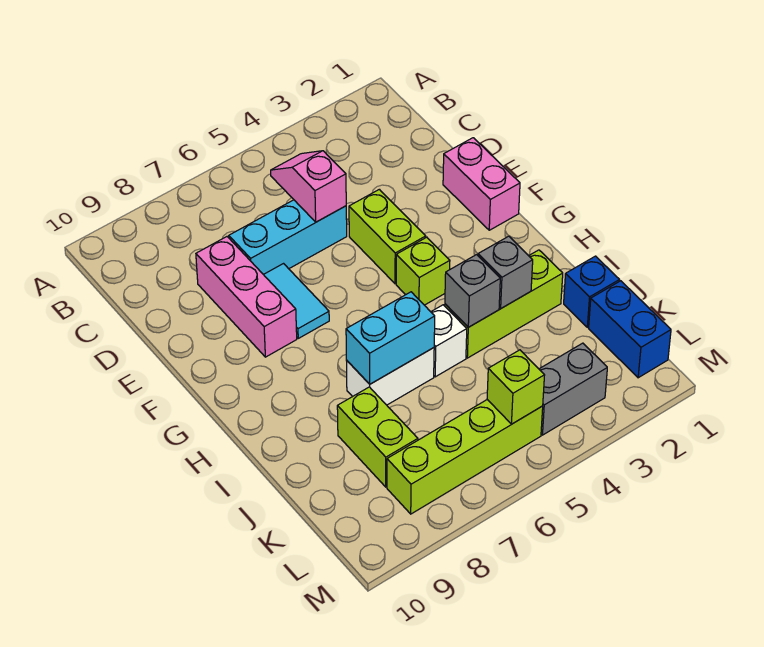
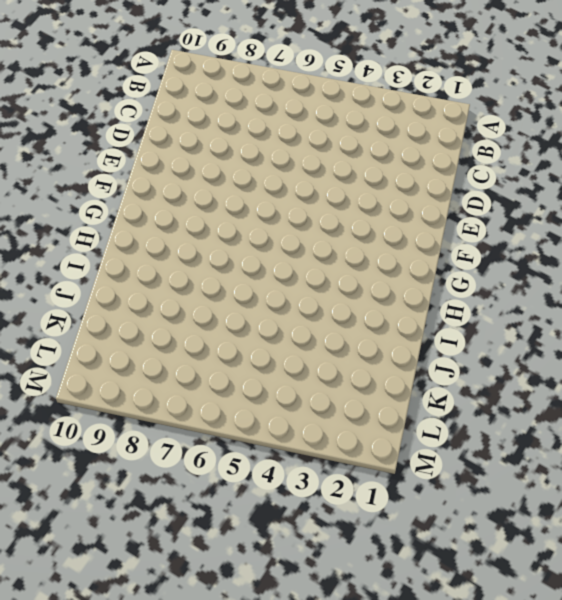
none -> cyan 1x3 brick [229,200,347,275]
none -> pink 1x3 brick [196,237,297,357]
none -> pink 1x2 brick [443,138,520,230]

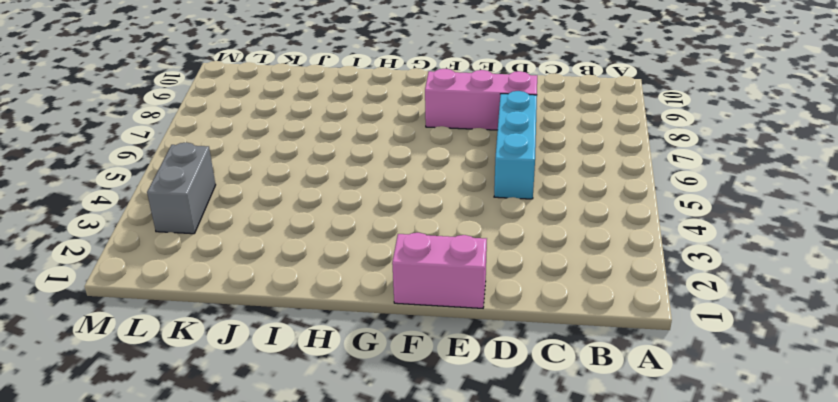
none -> lime 1x2 brick [349,189,426,284]
none -> cyan 1x2 tile [264,264,329,338]
none -> lime 1x1 brick [396,237,450,305]

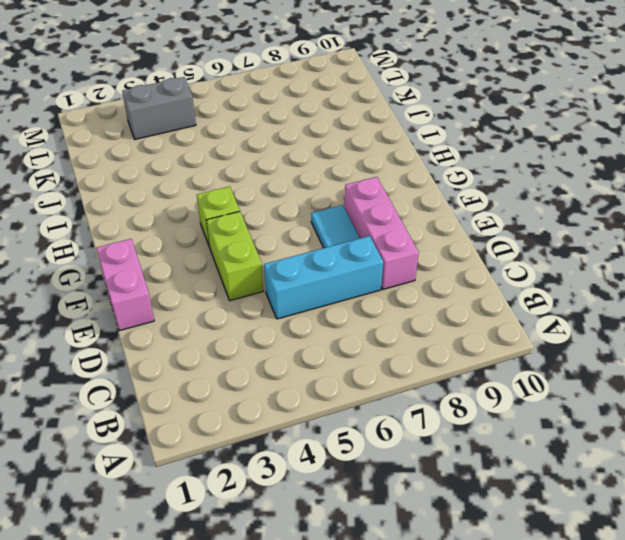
none -> lime 1x3 brick [445,250,563,358]
none -> white 1x1 brick [431,305,467,377]
none -> white 1x2 brick [346,348,434,405]

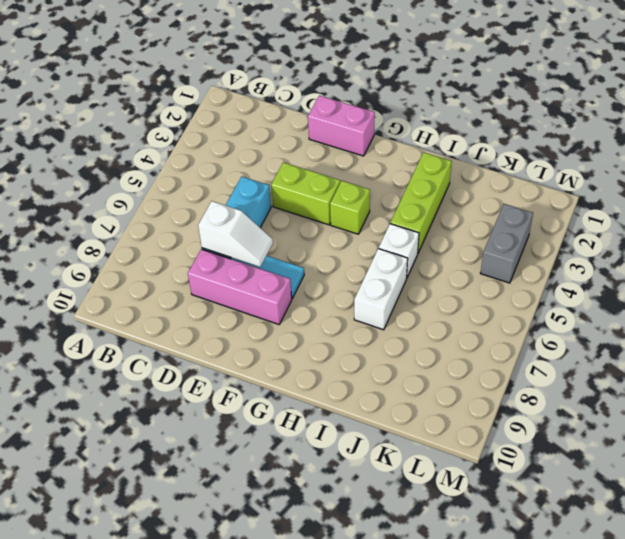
white 1x2 slope [198,201,273,267] -> none
none -> blue 1x1 brick [564,256,619,327]
none -> lime 1x2 brick [337,387,418,487]
none -> blue 1x2 brick [589,281,671,378]

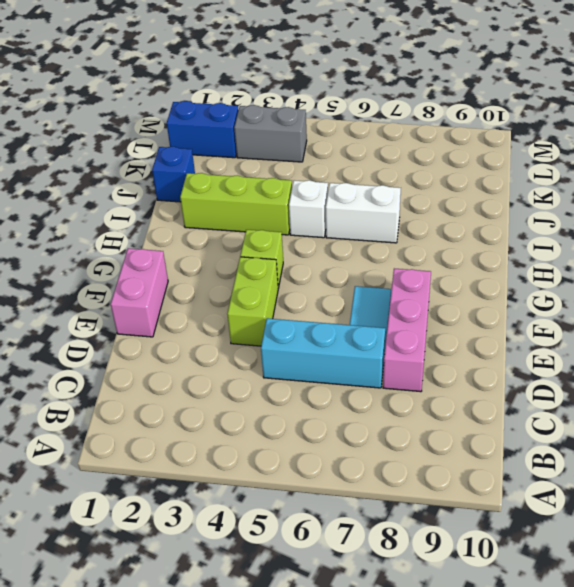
blue 1x2 brick [167,101,239,158] -> blue 1x2 brick turned to [589,281,671,378]
none -> lime 1x2 brick [337,387,418,487]
none -> lime 1x4 brick [387,400,543,514]
none -> pink 1x2 slope [271,151,346,222]

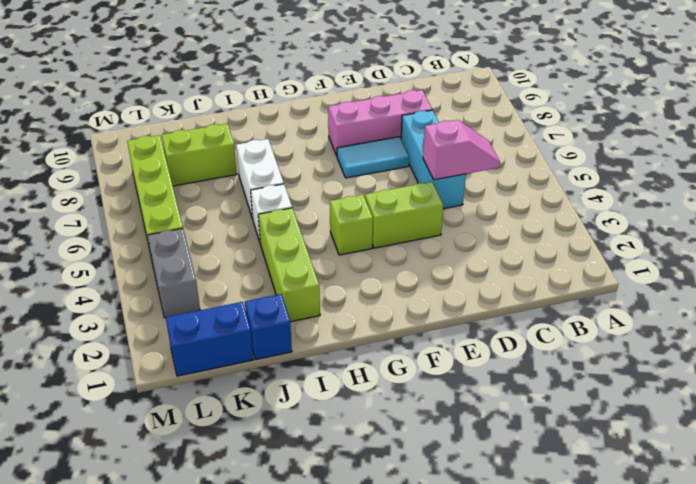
none -> pink 1x2 brick [443,138,520,230]
none -> grey 1x1 brick [478,236,533,308]
none -> grey 1x1 brick [445,255,500,327]

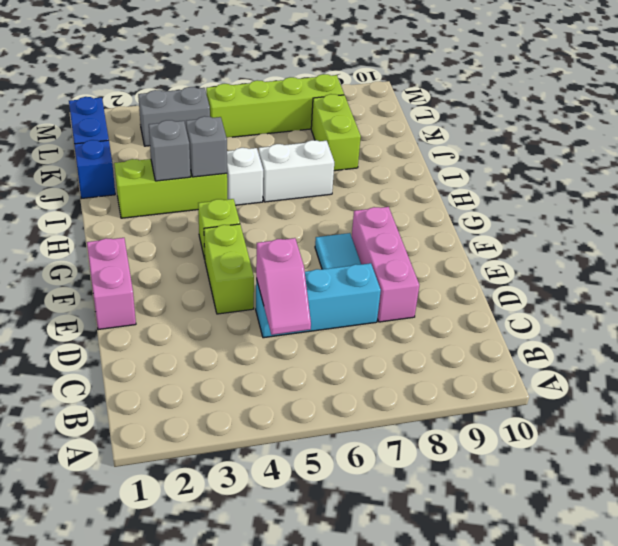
none -> cyan 1x2 brick [346,292,435,384]
none -> lime 1x1 brick [487,350,545,424]

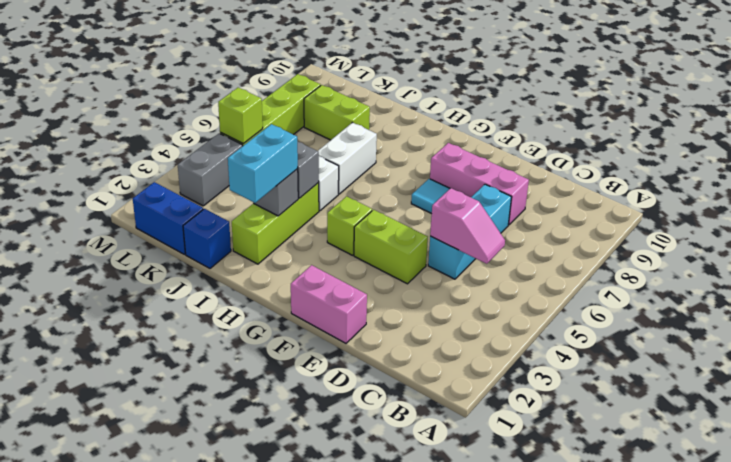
cyan 1x2 brick [228,124,298,203] -> cyan 1x2 brick moved to [346,292,435,384]

